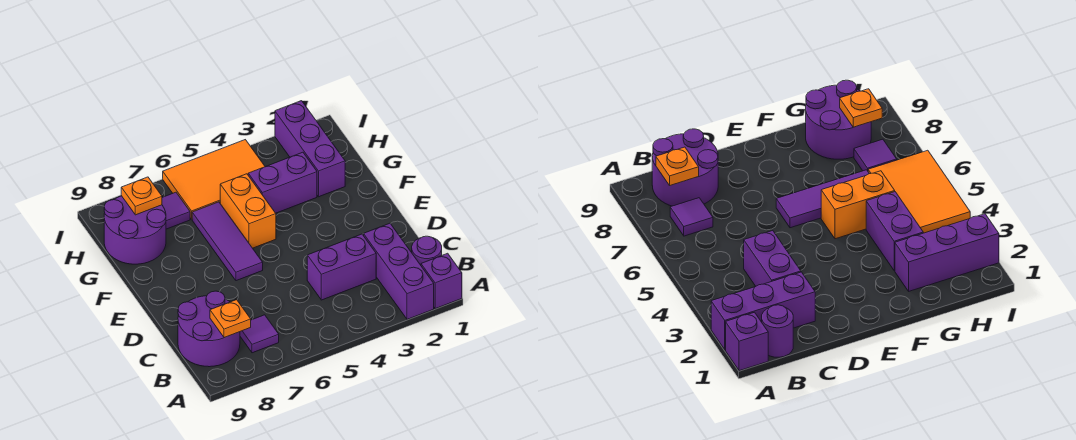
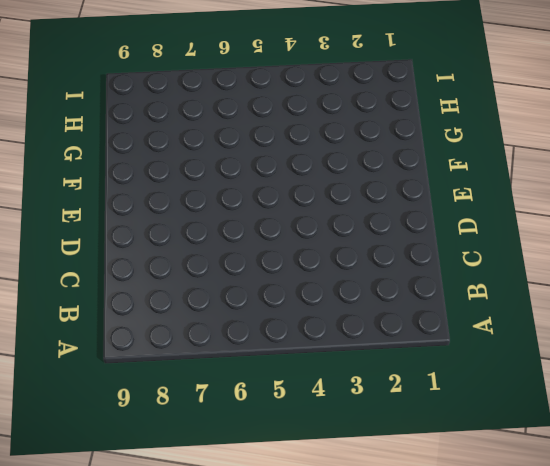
none -> purple 1x1 brick [421,253,462,309]
none -> purple 1x3 brick [364,223,434,319]
none -> purple 1x1 round brick [412,236,442,265]

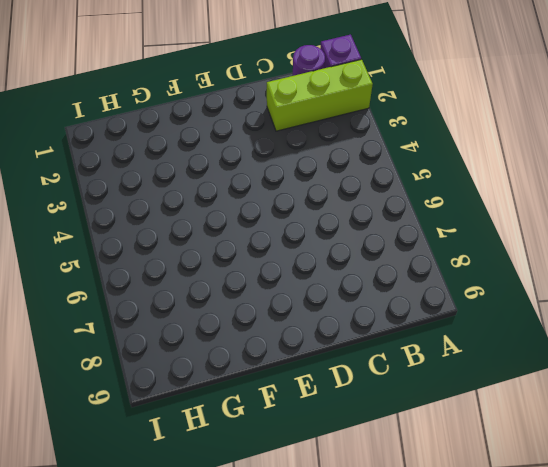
lime 1x3 brick [267,59,373,131] -> purple 1x3 brick [364,223,434,319]
none -> purple 1x1 tile [240,315,279,353]
none -> purple 2x2 round brick [178,291,240,367]
none -> purple 1x2 brick [307,234,376,300]

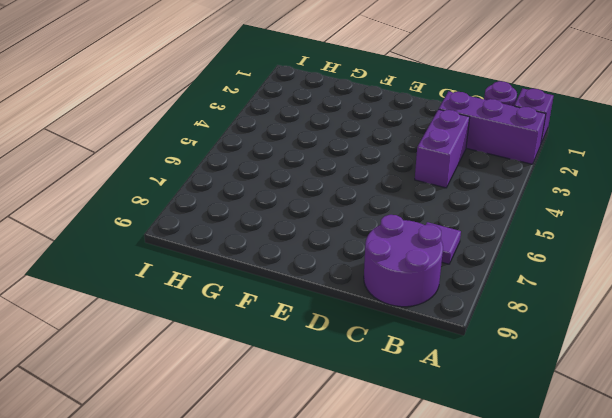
none -> purple 1x3 tile [192,202,263,281]
none -> orange 1x2 brick [220,174,276,248]
none -> purple 1x3 brick [275,101,345,197]

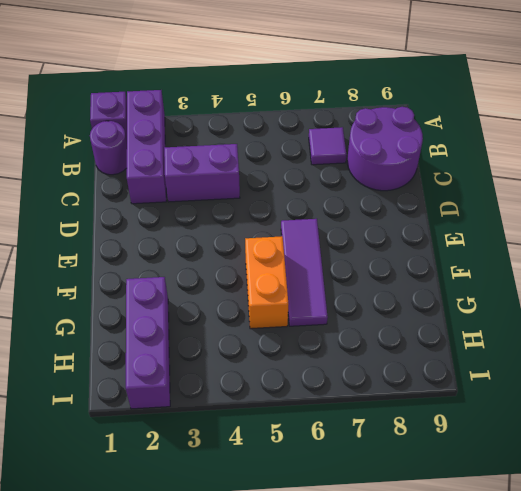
none -> purple 1x2 brick [248,152,317,213]
none -> purple 2x2 round brick [104,196,166,264]
none -> orange 2x3 tile [163,140,265,219]

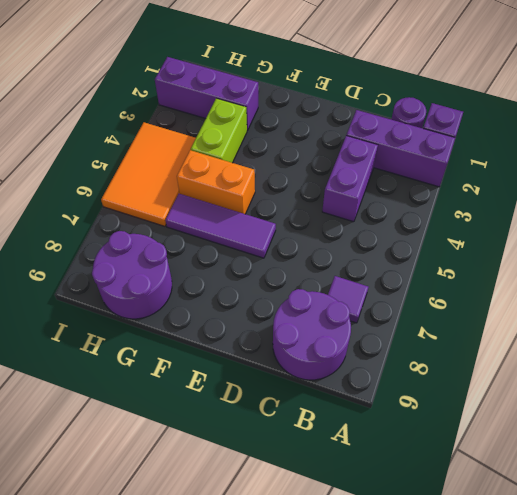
lime 1x2 brick [191,98,247,163] -> purple 1x2 brick [248,152,317,213]
none -> purple 1x1 tile [162,192,190,229]
none -> orange 1x1 plate [210,300,251,338]
none -> orange 1x1 plate [121,177,162,215]

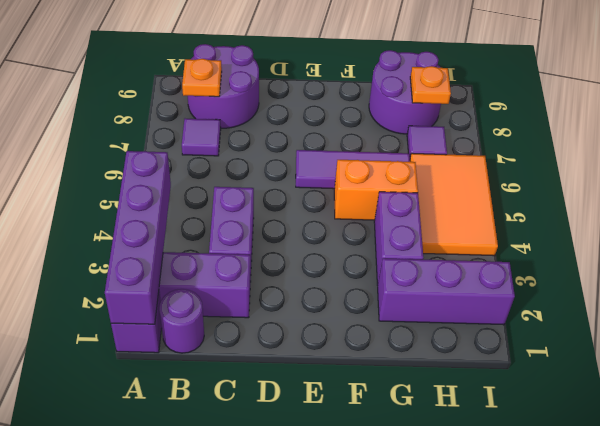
purple 1x4 brick [105,151,171,324] -> none

